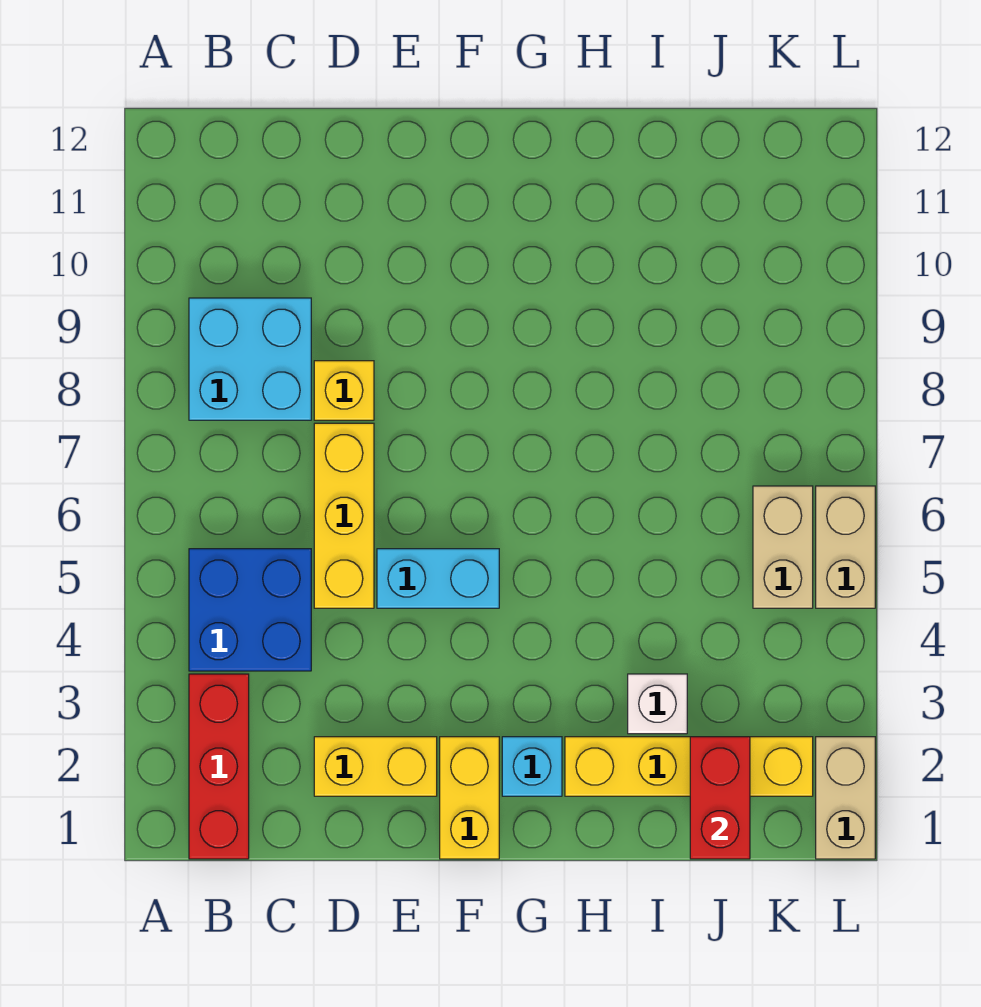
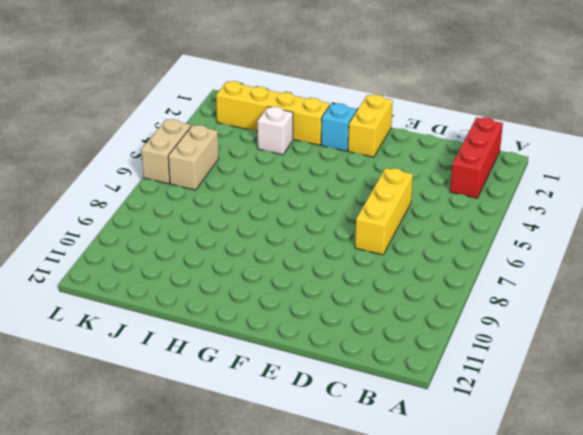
none -> blue 2x2 brick [189,549,311,671]
none -> cyan 2x2 brick [189,298,311,420]
none -> yellow 1x2 brick [314,737,437,796]

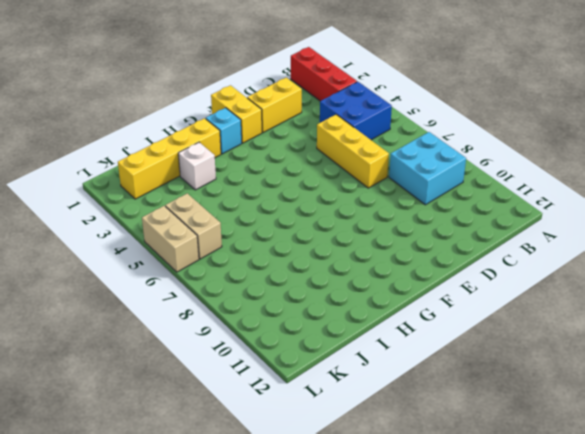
none -> yellow 1x1 brick [314,361,374,420]
none -> cyan 1x2 brick [377,549,499,608]
none -> tan 1x2 brick [816,737,875,859]

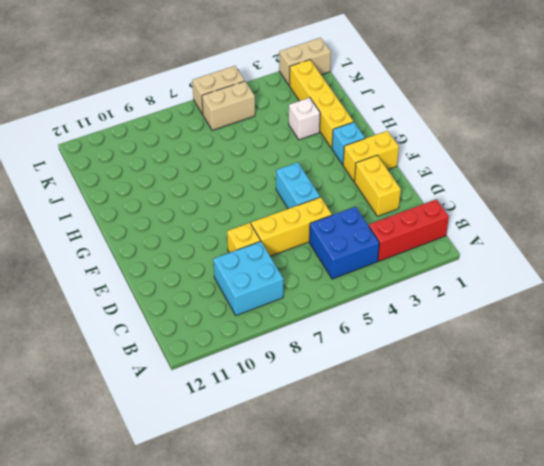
none -> red 1x2 brick [690,737,750,859]

